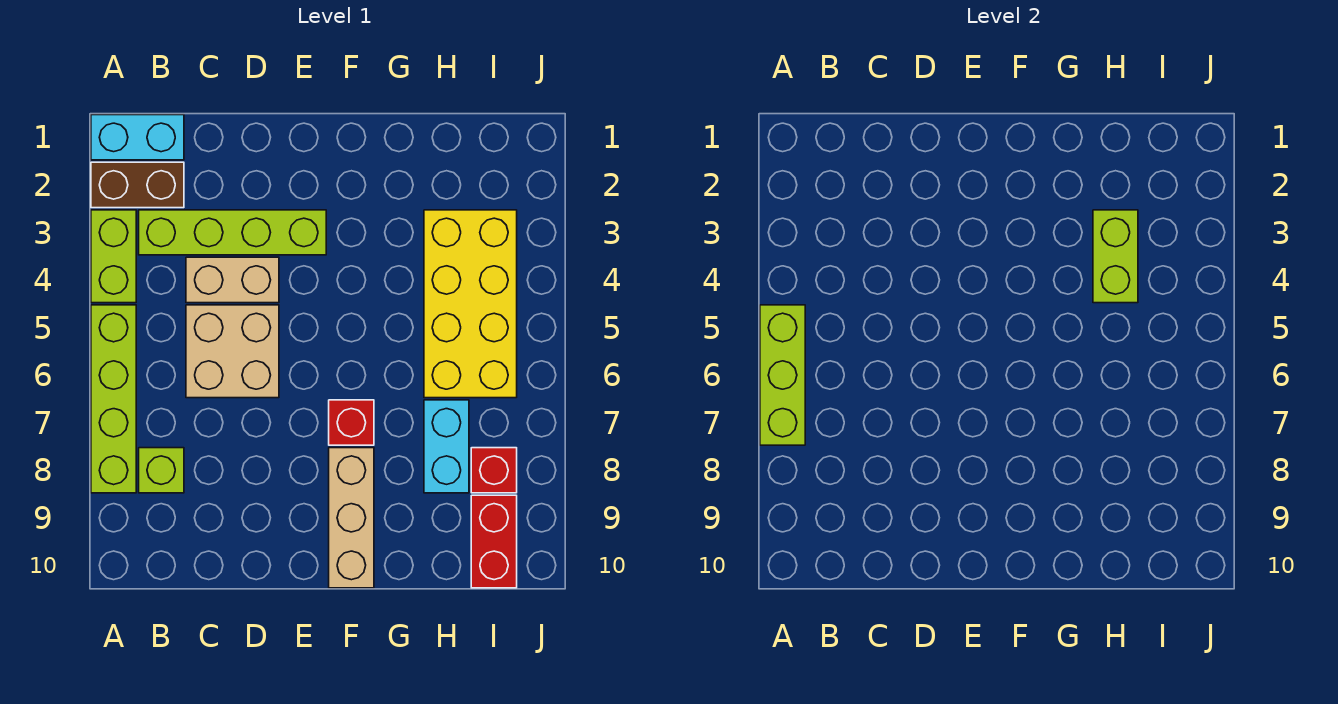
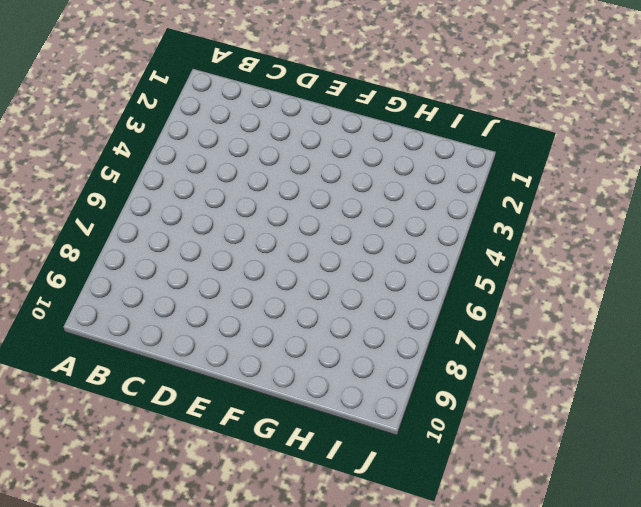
none -> cyan 1x2 brick [91,115,184,160]
none -> brown 1x2 brick [91,162,184,208]
none -> lime 1x2 brick [91,210,136,303]

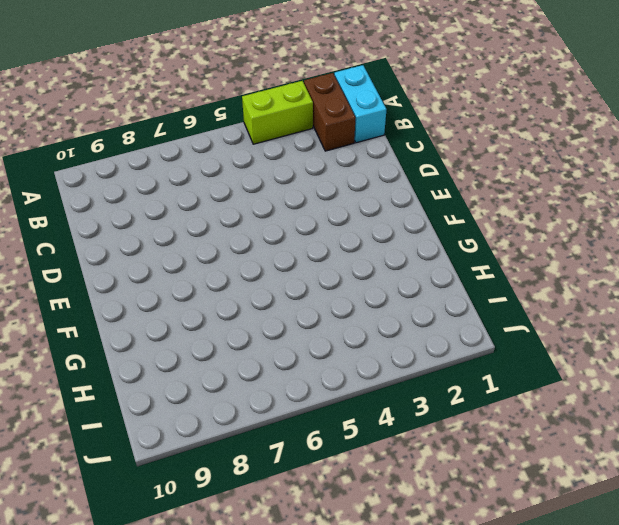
none -> lime 1x4 brick [91,305,136,493]
none -> lime 1x4 brick [139,210,326,255]
none -> lime 1x1 brick [139,448,184,493]

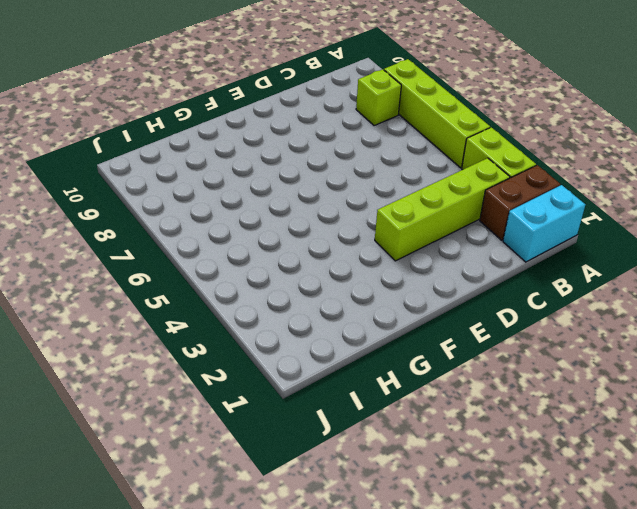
none -> tan 1x2 brick [186,257,279,303]
none -> tan 2x2 brick [186,305,279,398]
none -> red 1x1 brick [329,400,374,445]

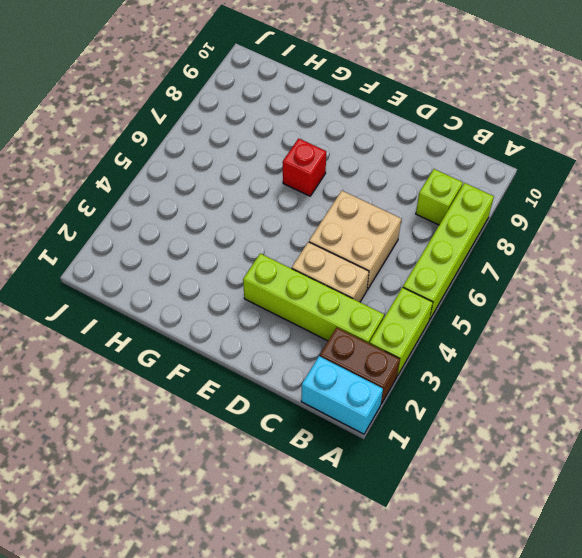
none -> tan 1x3 brick [329,448,374,588]
none -> yellow 2x4 brick [424,210,517,398]
none -> cyan 1x2 brick [424,400,469,493]

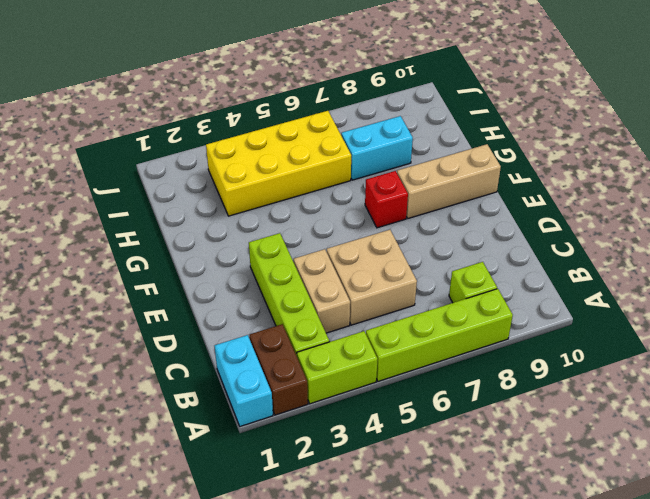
none -> red 1x1 brick [471,448,517,493]
none -> red 1x2 brick [471,495,517,588]
none -> lime 1x3 brick [760,305,805,445]

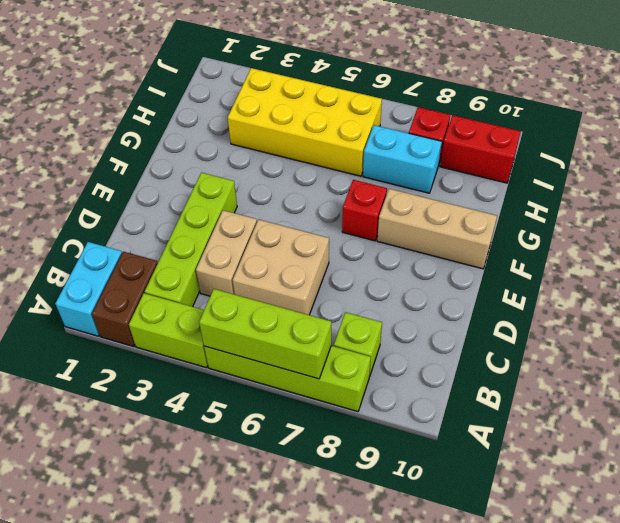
none -> lime 1x2 brick [1093,210,1138,303]

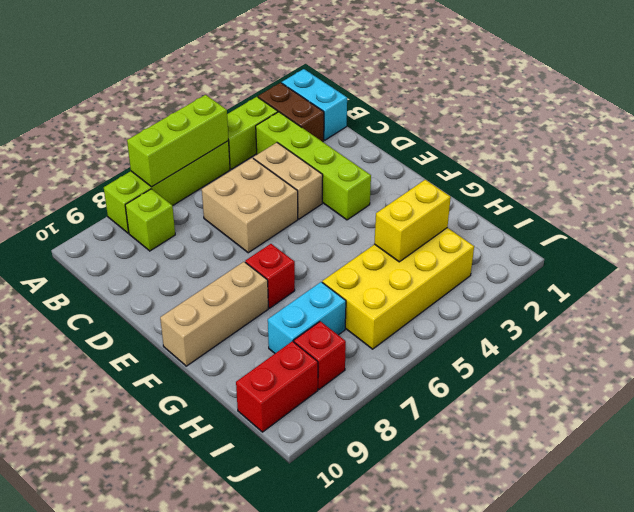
yellow 1x2 brick [374,180,451,262] -> lime 1x2 brick [1093,210,1138,303]

